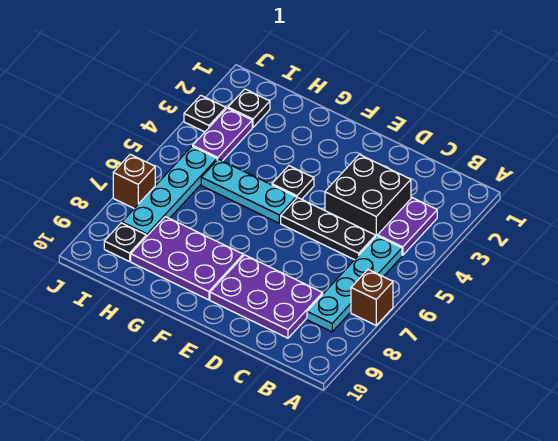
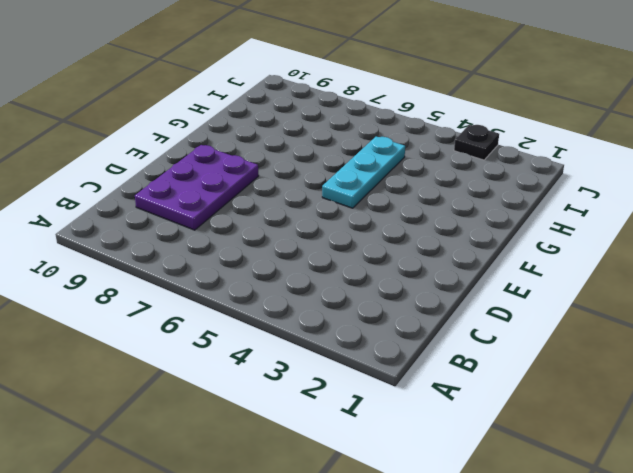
none -> brown 1x1 brick [351,270,393,325]
none -> purple 1x2 plate [378,198,437,255]
none -> cyan 1x4 plate [307,236,402,332]

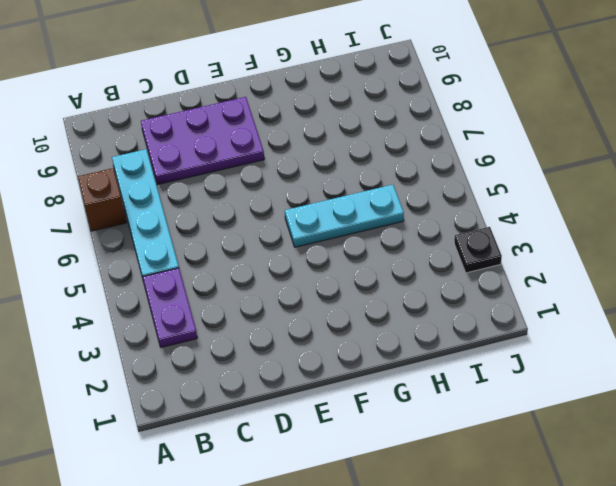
none -> black 2x2 brick [325,155,411,236]
none -> black 1x3 plate [281,198,376,260]
none -> black 1x1 plate [272,166,314,199]

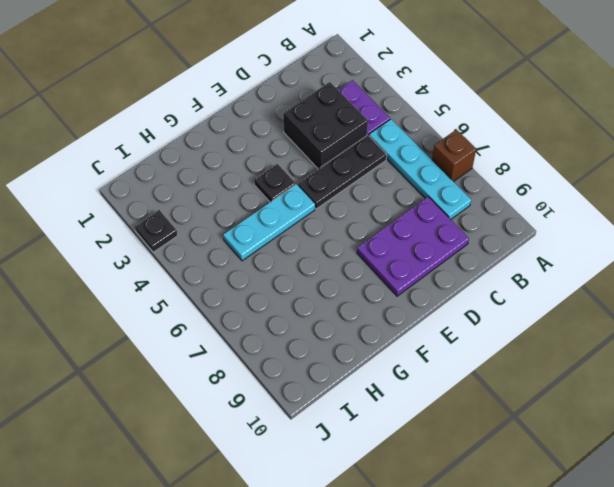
none -> purple 2x3 plate [131,217,243,300]
none -> black 1x1 plate [228,89,270,127]
none -> purple 1x2 plate [193,108,252,161]

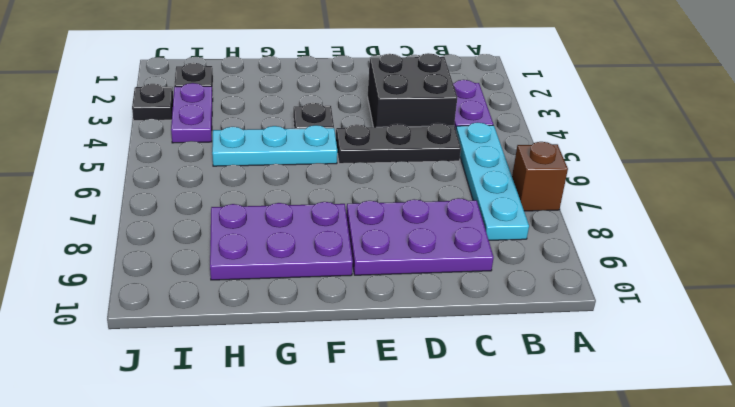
none -> cyan 1x4 plate [122,146,217,237]
none -> black 1x1 plate [104,223,146,262]
none -> brown 1x1 brick [113,154,155,208]

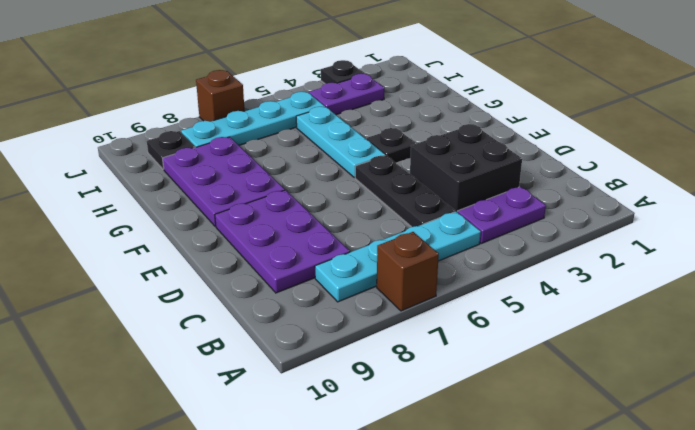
none -> black 1x1 plate [228,89,270,127]

